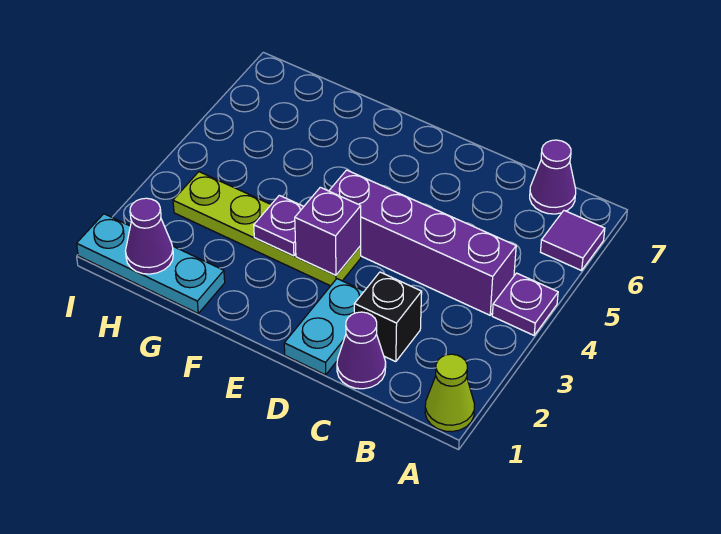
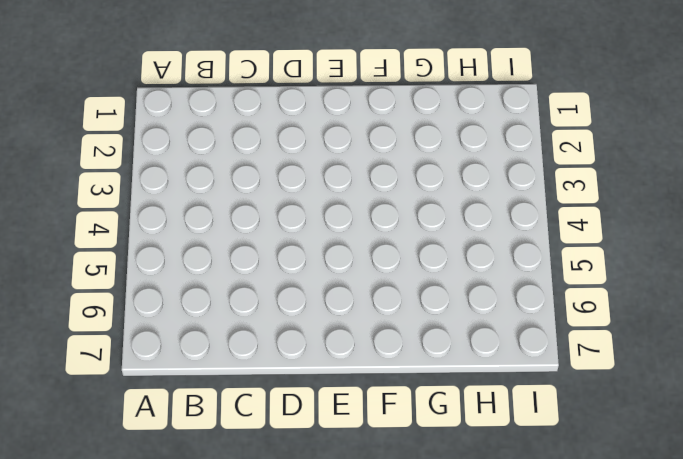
none -> lime 1x1 cone [425,354,475,432]
none -> purple 1x1 plate [492,273,558,335]
none -> purple 1x1 tile [541,211,605,271]

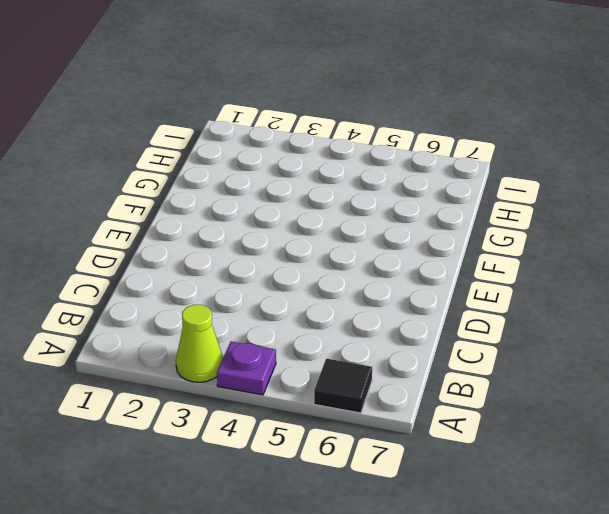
lime 1x1 cone [176,305,223,382] -> lime 1x1 cone moved to [425,354,475,432]
black 1x1 tile [314,358,372,413] -> purple 1x1 tile [541,211,605,271]
none -> purple 1x4 brick [329,170,516,315]
none -> purple 1x1 cone [530,140,576,214]
none -> purple 1x1 cone [337,312,386,389]

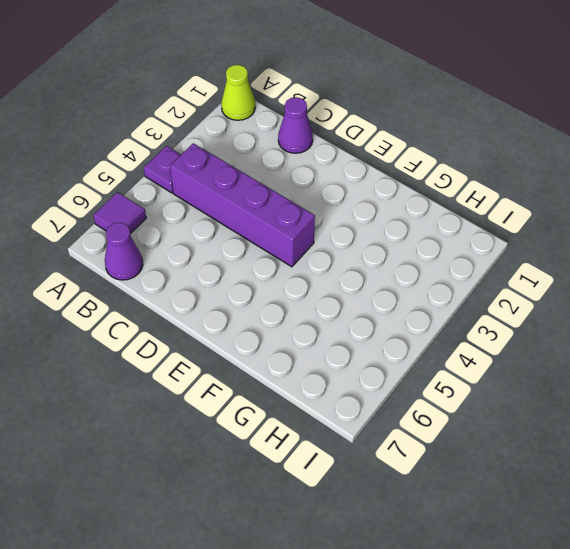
none -> black 1x1 brick [354,272,422,362]
none -> cyan 1x2 plate [284,279,364,375]
none -> lime 1x4 plate [173,172,361,286]

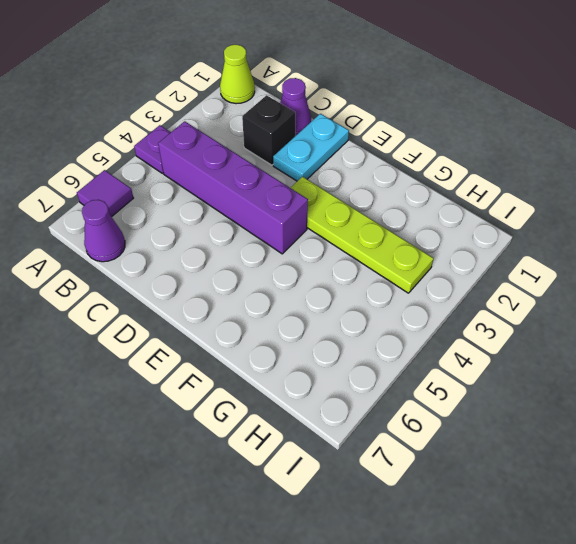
none -> cyan 1x3 plate [77,214,225,313]
none -> purple 1x1 brick [295,187,361,275]
none -> purple 1x1 plate [254,195,304,256]

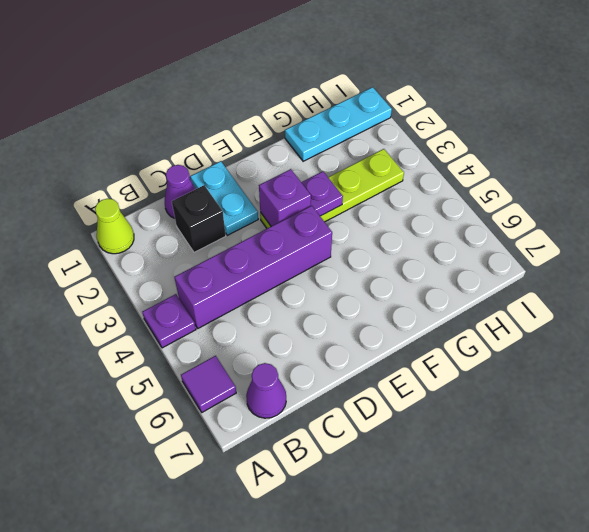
none -> purple 1x1 cone [125,198,173,274]

